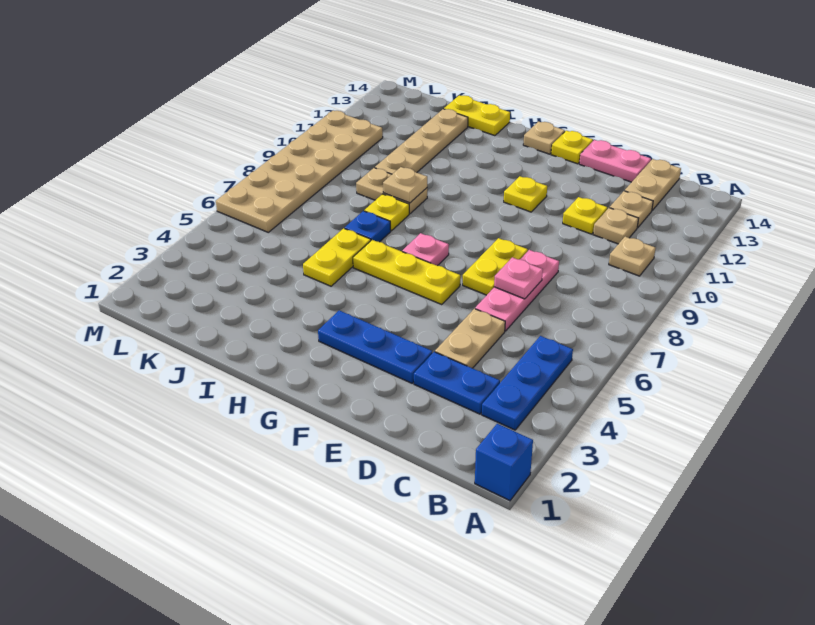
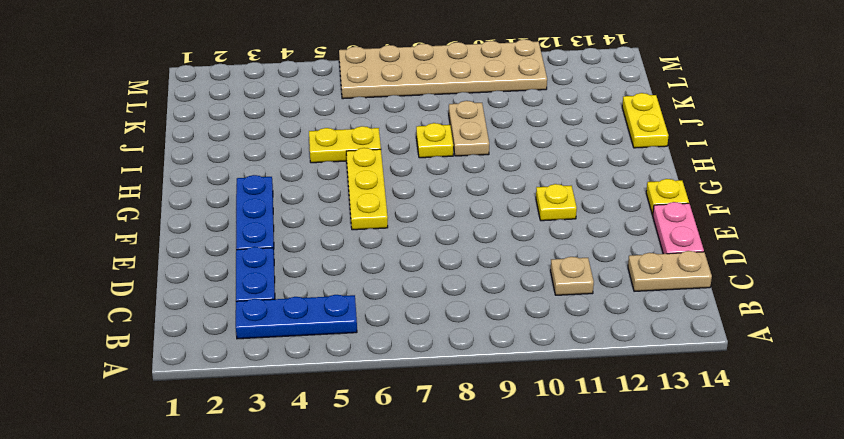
none -> blue 1x1 brick [475,424,533,501]
none -> tan 1x1 plate [609,237,656,276]
none -> tan 1x1 plate [610,191,653,228]

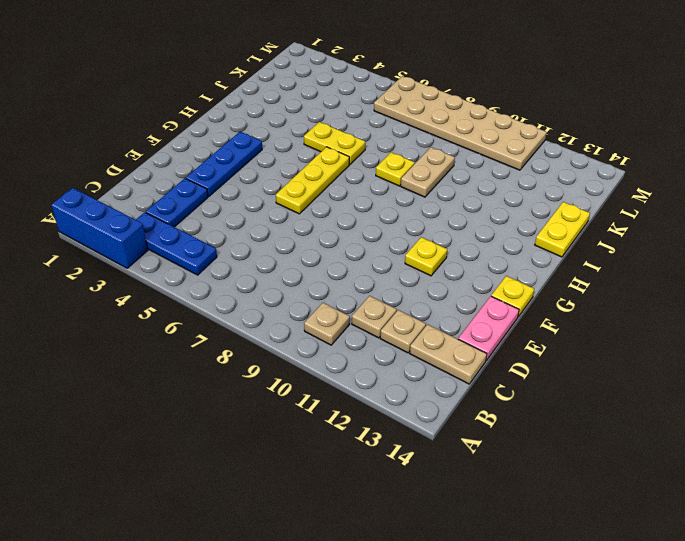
blue 1x3 brick [52,188,148,268] -> blue 1x1 brick [475,424,533,501]
none -> tan 1x2 plate [435,309,505,368]
none -> pink 1x3 plate [475,250,559,331]
none -> yellow 1x1 plate [563,197,607,234]

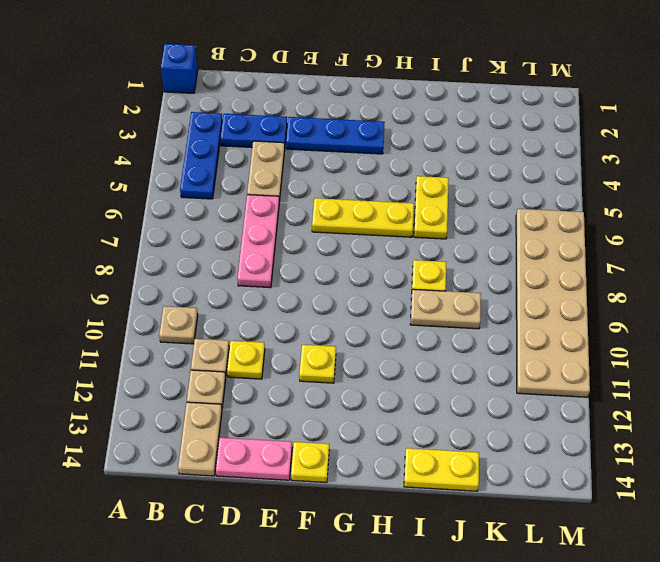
none -> yellow 1x2 plate [463,238,528,295]
none -> pink 1x1 plate [402,233,449,266]
none -> tan 1x1 plate [523,122,565,154]

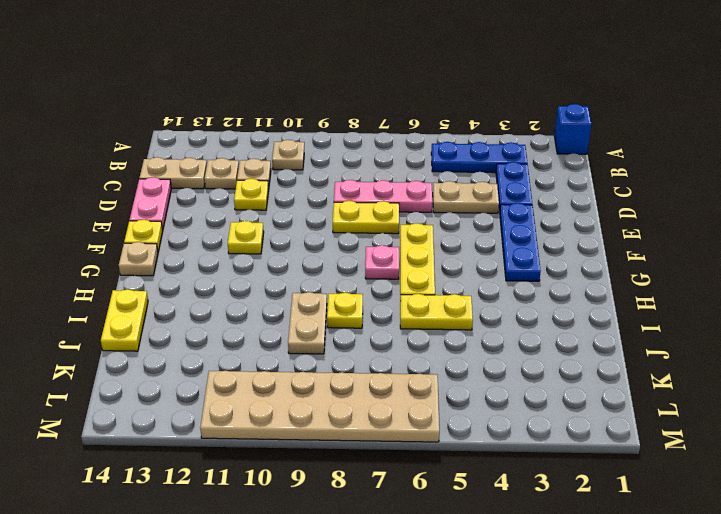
none -> blue 1x1 plate [345,211,391,242]
none -> tan 1x4 plate [375,109,468,174]
none -> pink 1x1 plate [494,257,543,299]

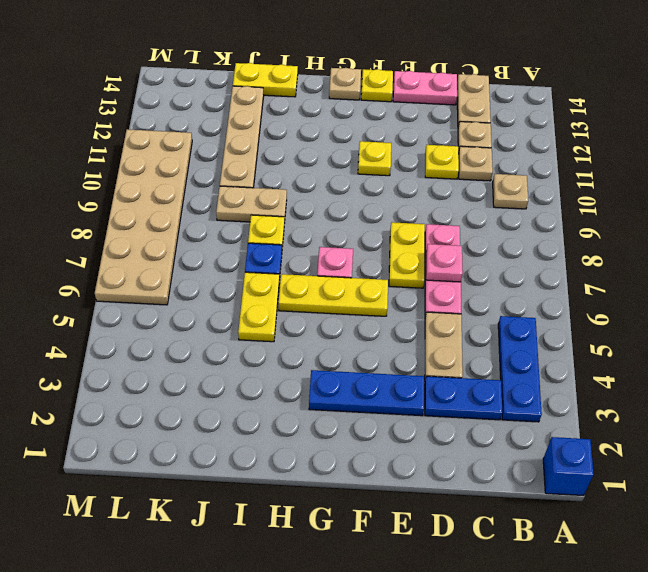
none -> tan 1x1 plate [383,167,427,203]

